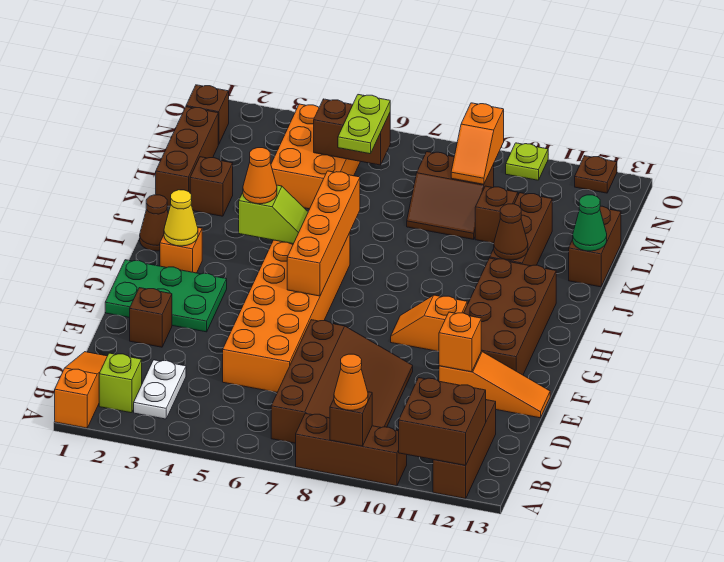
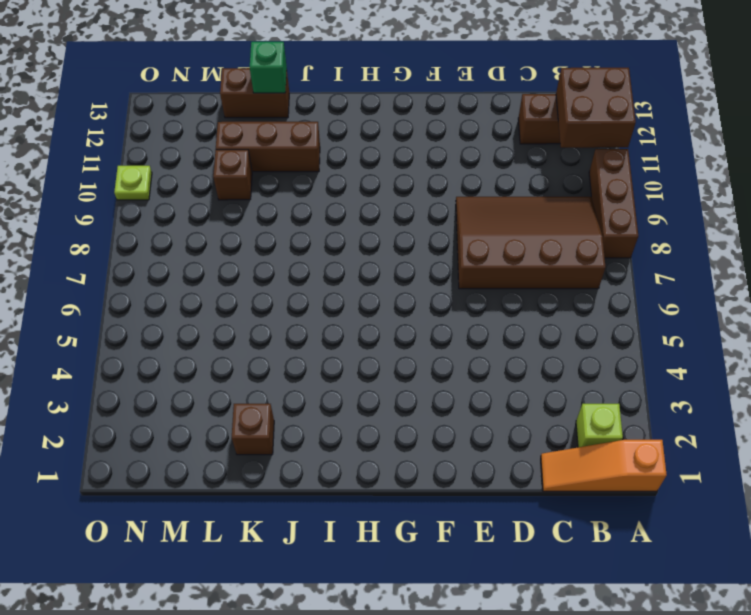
green 1x1 brick [250,41,287,93] -> green 1x1 cone [573,195,607,251]
none -> white 1x2 plate [134,360,186,419]
none -> orange 2x6 brick [223,233,350,392]
none -> brown 1x1 brick [130,288,172,347]
none -> orange 1x3 slope [439,351,550,418]

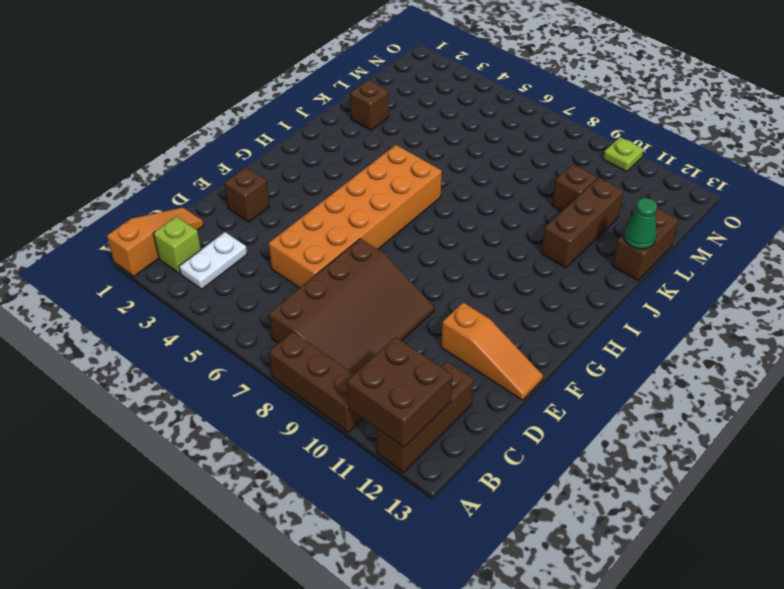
none -> green 2x3 plate [105,260,227,332]
none -> brown 2x4 brick [464,258,556,375]
none -> orange 1x2 slope [391,295,467,351]
none -> orange 1x1 brick [160,228,202,273]

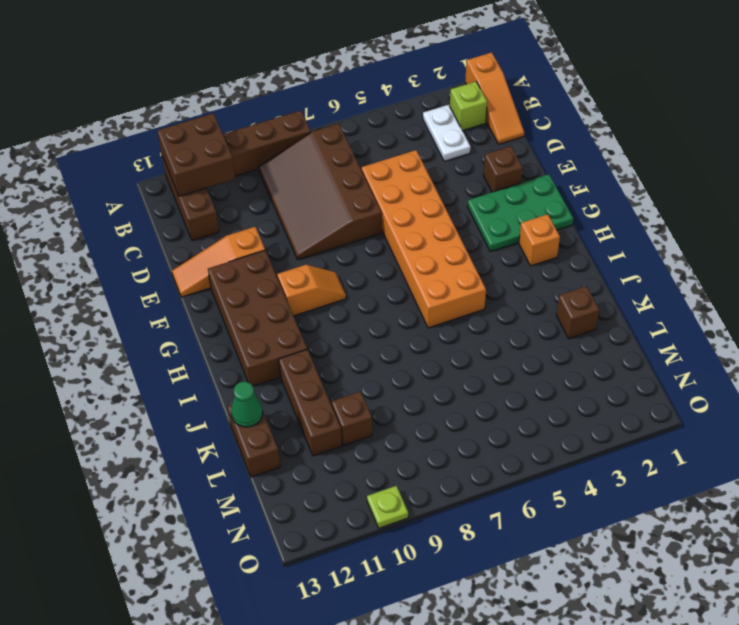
none -> brown 1x1 cone [140,195,168,251]
none -> brown 1x3 brick [156,107,218,206]
none -> orange 2x3 brick [271,104,360,209]
none -> brown 2x2 slope [407,152,494,239]

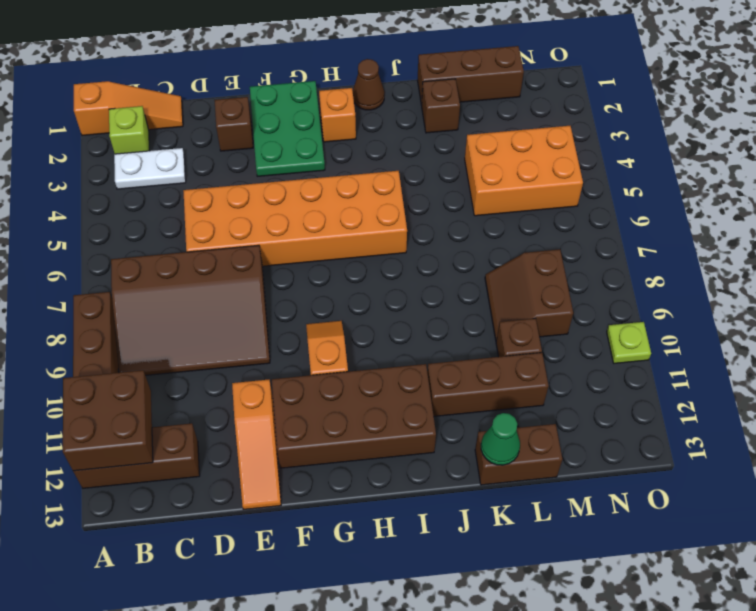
none -> brown 1x1 brick [186,85,229,145]
none -> brown 1x1 plate [575,156,617,193]
none -> brown 1x1 brick [330,392,372,446]
none -> orange 1x1 brick [439,312,481,372]

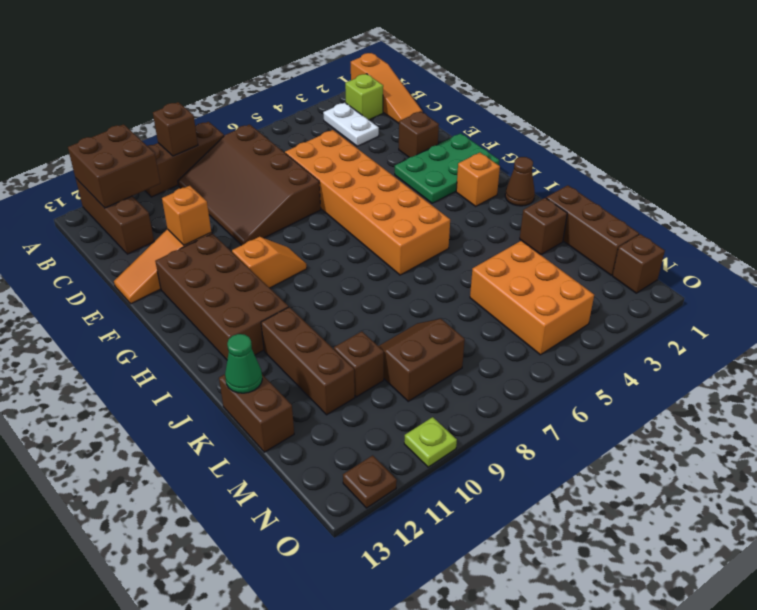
none -> orange 1x4 brick [287,171,360,296]
none -> yellow 1x1 cone [164,190,198,246]
none -> lime 1x2 slope [239,185,308,244]
none -> brown 1x1 cone [494,204,528,260]

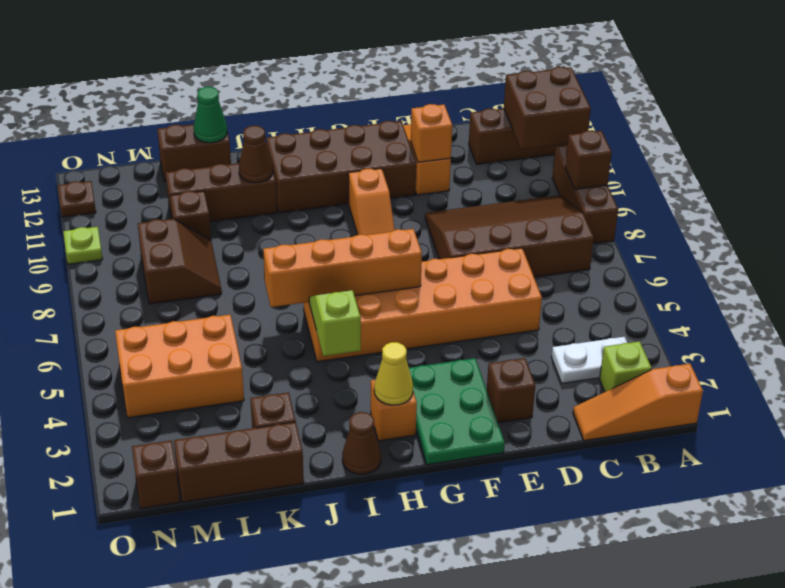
none -> brown 1x2 brick [314,99,390,165]
none -> orange 1x2 slope [451,103,504,184]
none -> orange 1x1 cone [334,354,368,410]
none -> orange 1x1 cone [243,148,277,204]

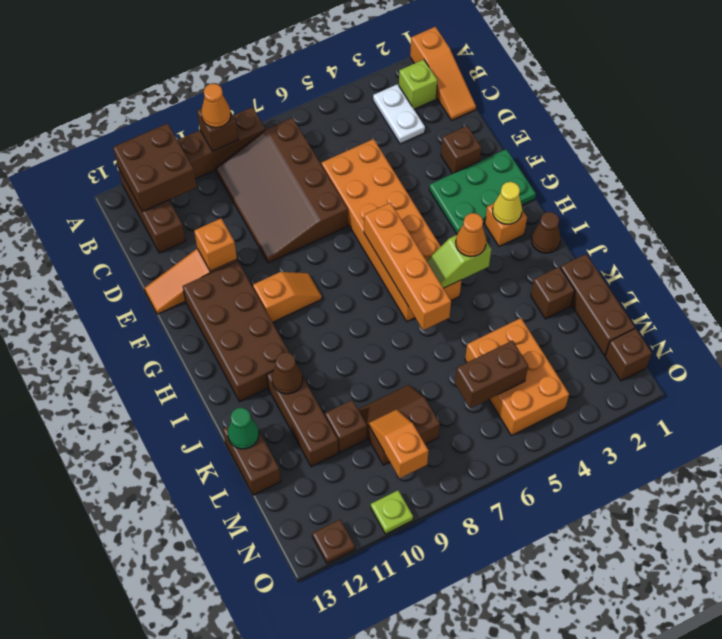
none -> lime 1x2 plate [338,95,390,154]

